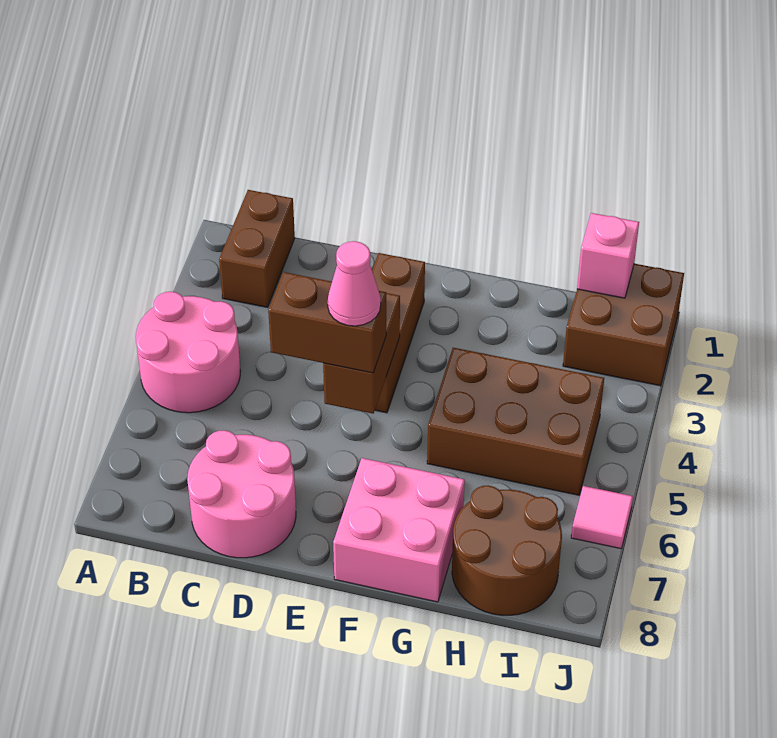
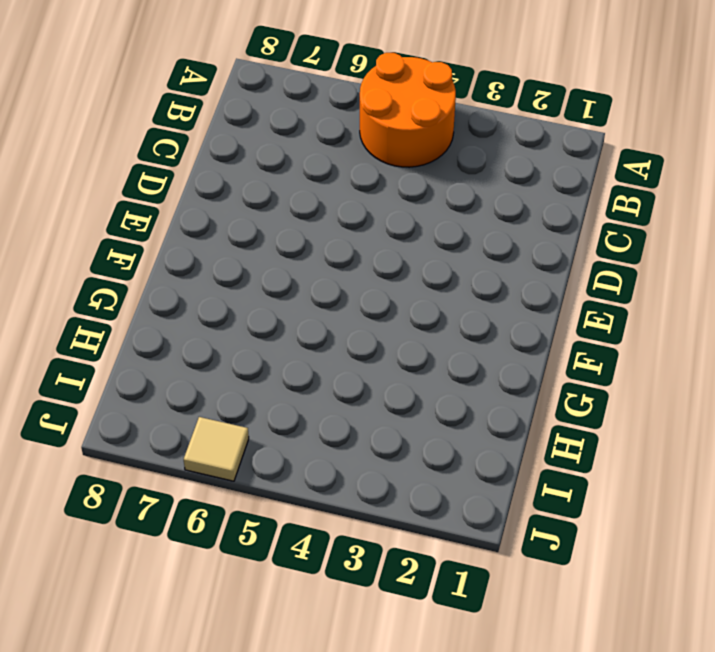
orange 2x2 round brick [360,53,456,167] -> pink 2x2 round brick [136,292,241,413]
tan 1x1 tile [184,417,249,481] -> pink 1x1 tile [571,486,633,549]
none -> brown 1x2 brick [219,190,295,307]
none -> pink 2x2 round brick [187,430,296,558]
none -> brown 1x3 brick [372,253,425,413]

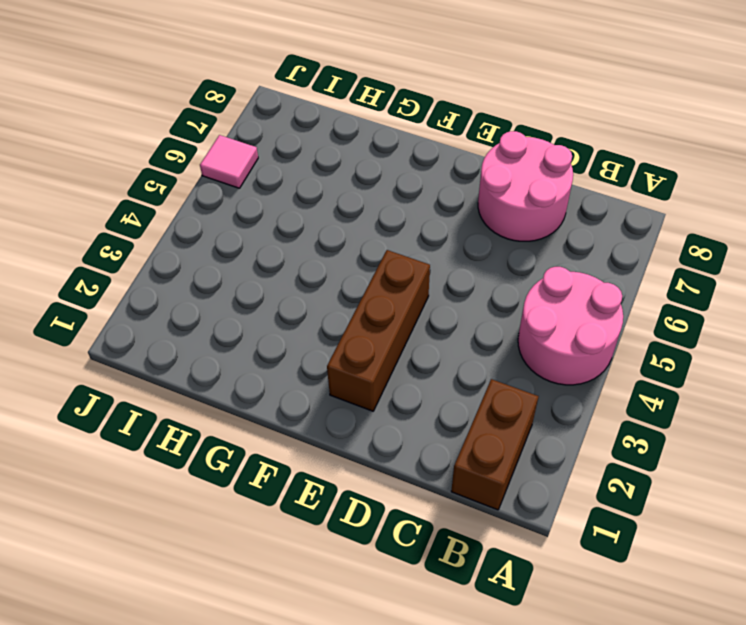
none -> pink 2x2 brick [333,458,465,602]
none -> brown 2x3 brick [427,348,604,495]
none -> brown 2x2 round brick [452,485,562,615]

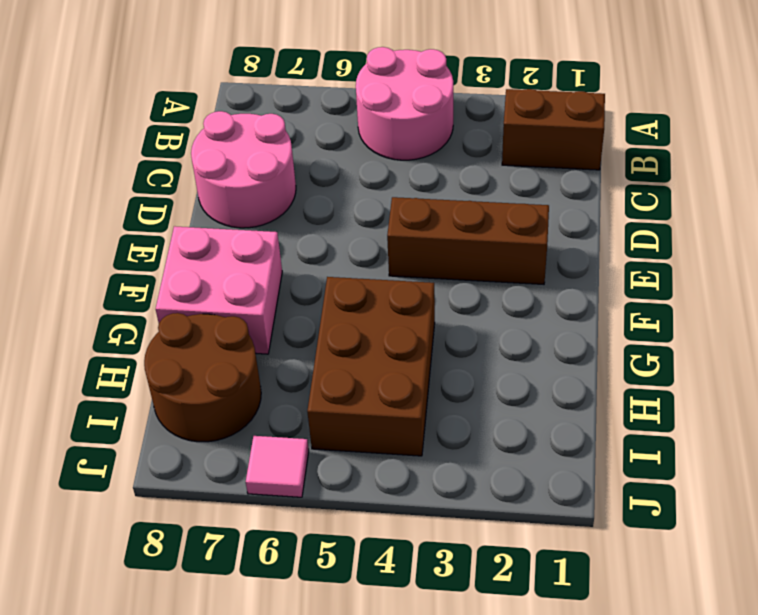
none -> brown 2x2 brick [563,264,684,386]
none -> brown 1x2 brick [323,293,400,413]
none -> pink 1x1 brick [577,213,639,298]

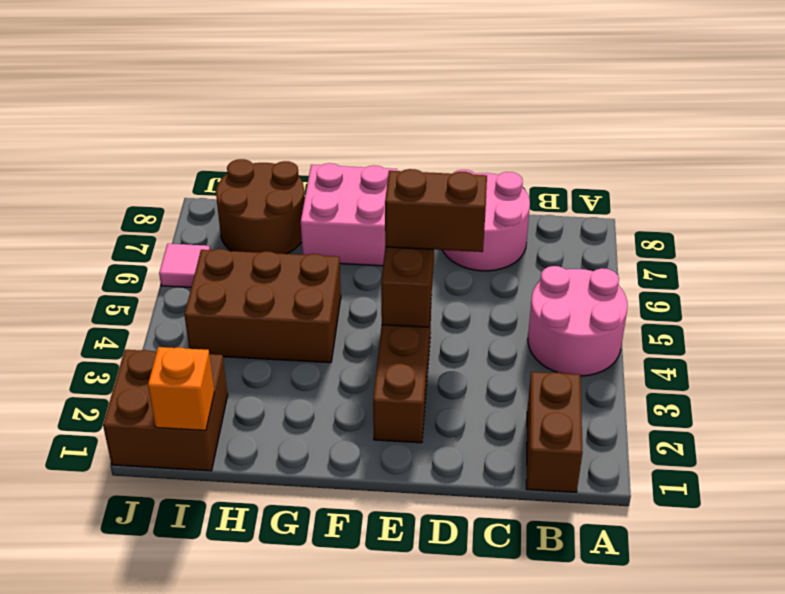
orange 1x1 brick [148,347,214,431] -> pink 1x1 brick [577,213,639,298]
none -> pink 1x1 cone [328,241,381,326]

